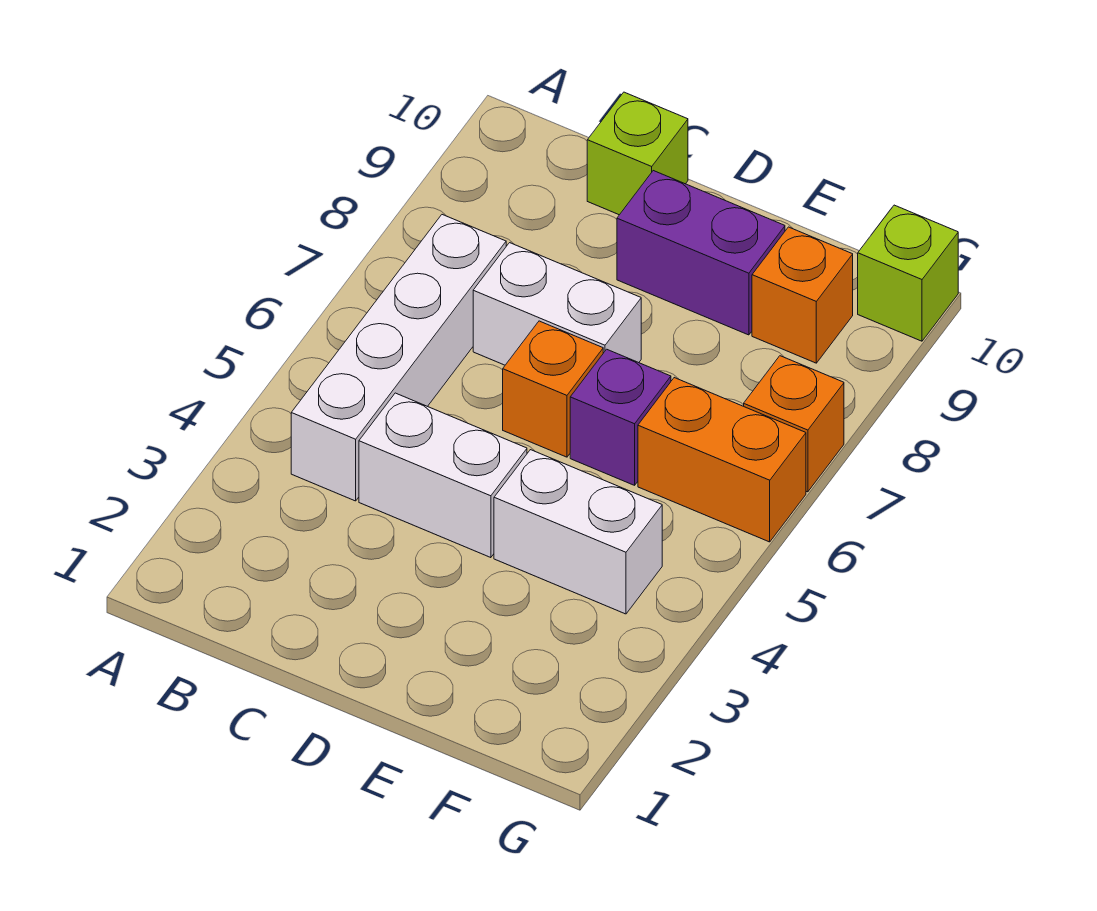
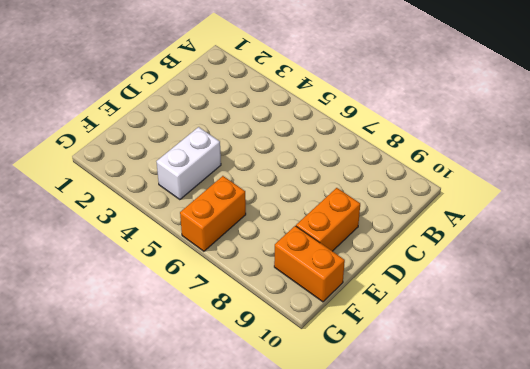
orange 1x2 brick [296,188,360,251] -> purple 1x2 brick [617,171,785,335]
orange 1x2 brick [274,226,345,302] -> orange 1x1 brick [752,227,853,363]
none -> white 1x4 brick [291,215,506,501]
none -> white 1x2 brick [359,393,527,558]
none -> white 1x2 brick [473,243,641,365]

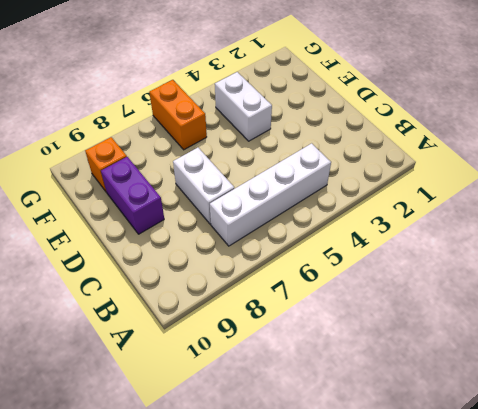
none -> white 1x2 brick [359,393,527,558]
none -> lime 1x1 brick [587,92,688,215]
none -> orange 1x1 brick [503,321,603,457]

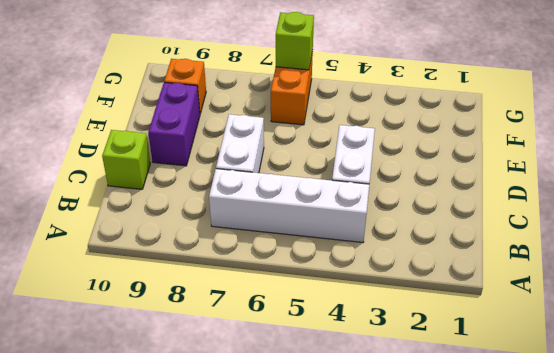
lime 1x1 brick [276,12,314,70] -> lime 1x1 brick moved to [858,205,958,341]
none -> orange 1x1 brick [503,321,603,457]
none -> white 1x2 brick [494,450,662,614]
none -> purple 1x1 brick [570,349,671,485]

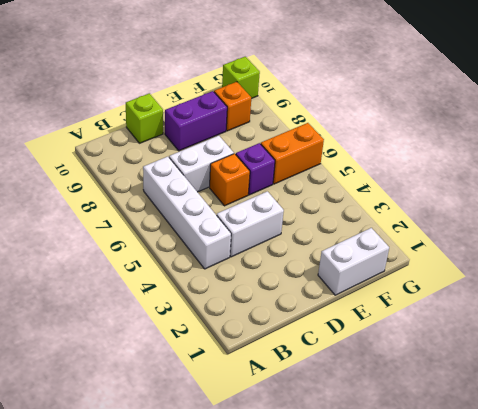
white 1x2 brick [318,228,389,295] -> white 1x2 brick moved to [494,450,662,614]
none -> orange 1x1 brick [744,356,844,492]

